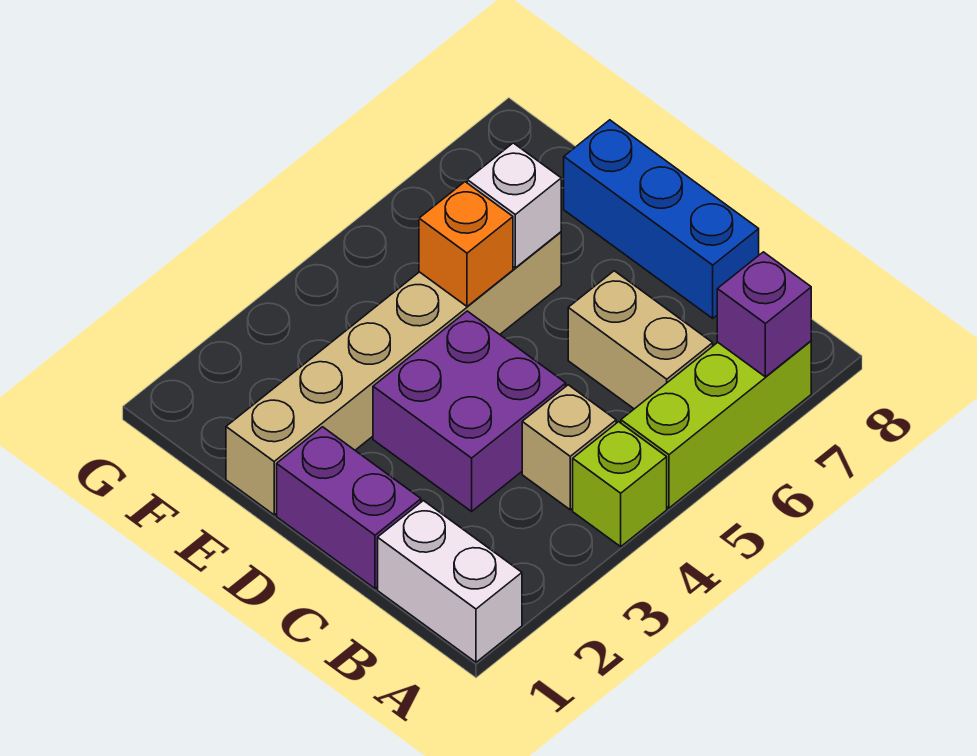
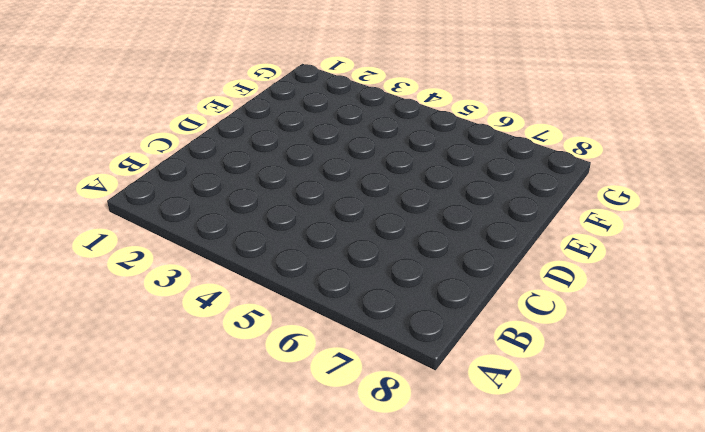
none -> white 1x2 brick [378,501,522,662]
none -> lime 1x1 brick [573,422,667,546]
none -> lime 1x3 brick [621,341,811,508]

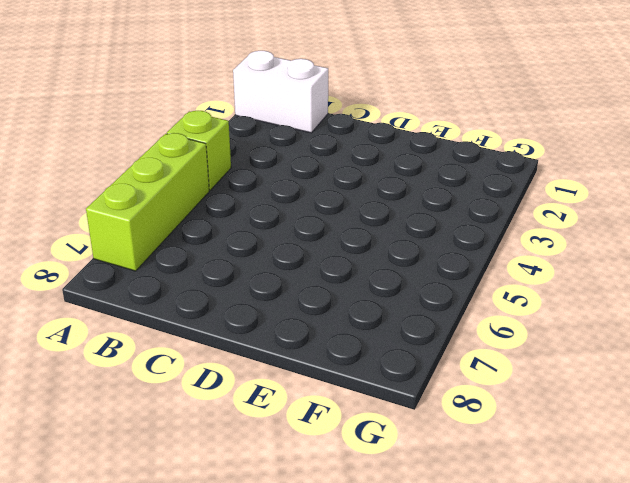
none -> tan 1x1 brick [522,385,616,510]
none -> tan 1x2 brick [568,271,713,409]
none -> purple 1x2 brick [277,427,421,589]

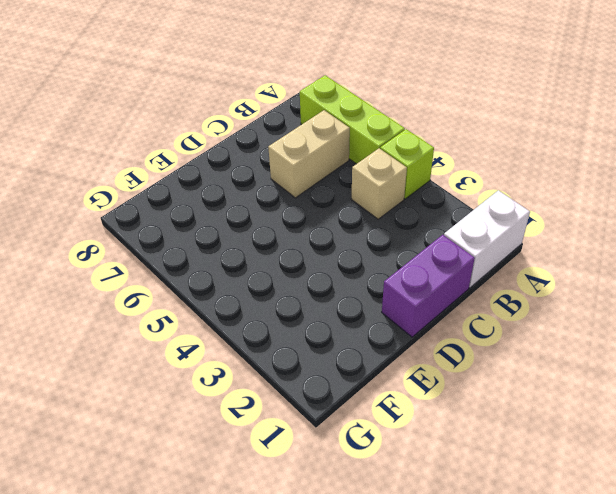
none -> purple 2x2 brick [373,311,566,511]
none -> blue 1x3 brick [564,120,759,318]
none -> tan 1x6 brick [226,232,561,515]

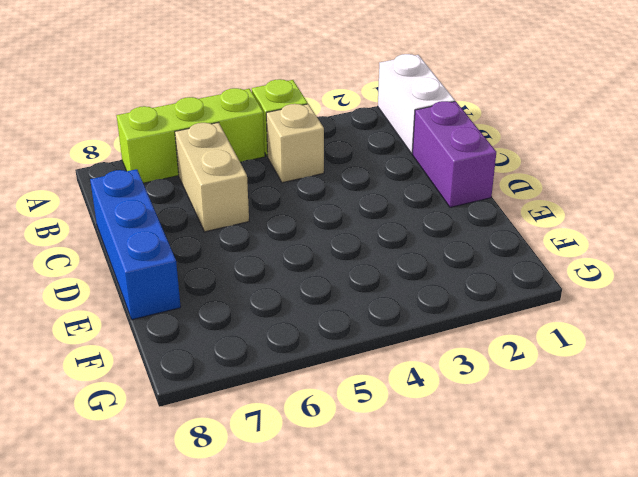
none -> purple 2x2 brick [373,311,566,511]
none -> tan 1x6 brick [226,232,561,515]
none -> purple 1x1 brick [717,252,811,377]

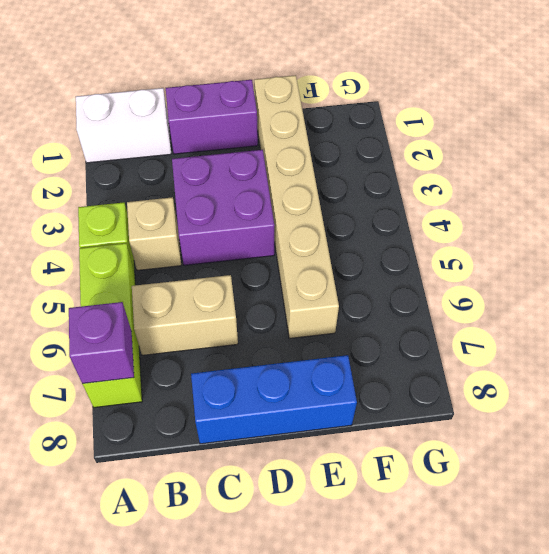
none -> orange 1x1 brick [419,182,513,306]
none -> white 1x1 brick [467,143,561,268]

